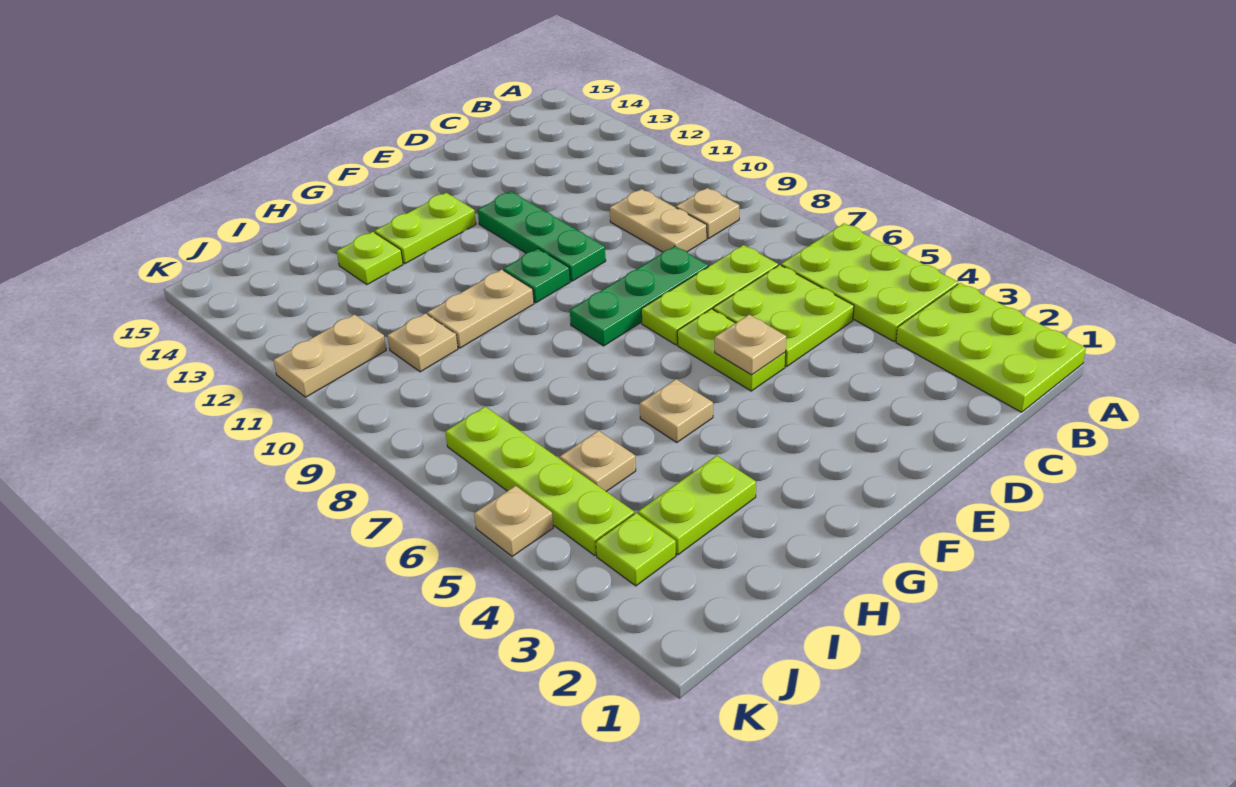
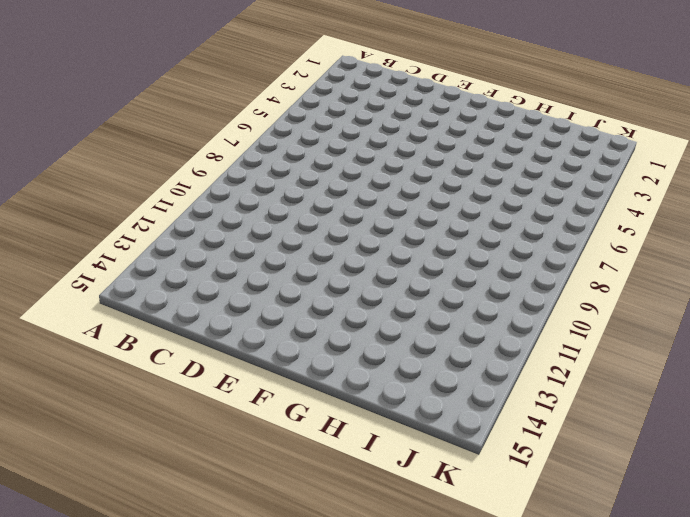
none -> lime 2x3 plate [896,283,1086,412]
none -> lime 2x3 plate [781,223,958,342]
none -> tan 1x1 plate [676,188,739,239]

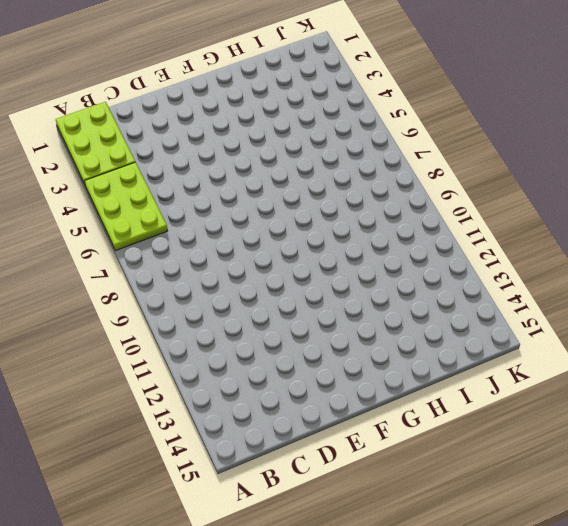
none -> tan 1x1 plate [676,188,739,239]
none -> lime 2x2 plate [713,265,854,366]
none -> lime 1x3 plate [641,245,778,345]

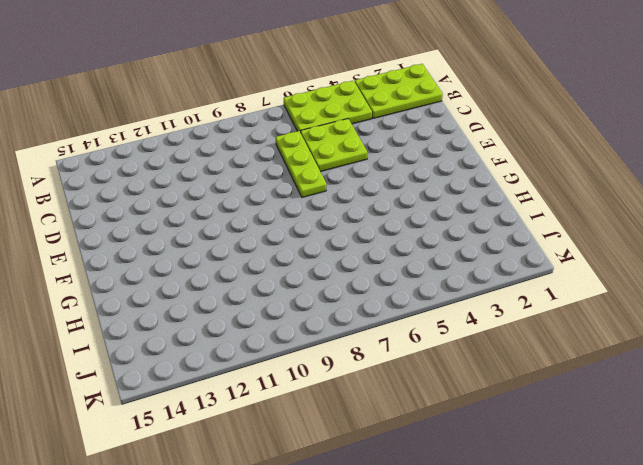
none -> tan 1x1 plate [676,188,739,239]
none -> tan 1x2 plate [610,189,707,252]
none -> green 1x3 plate [570,246,708,346]

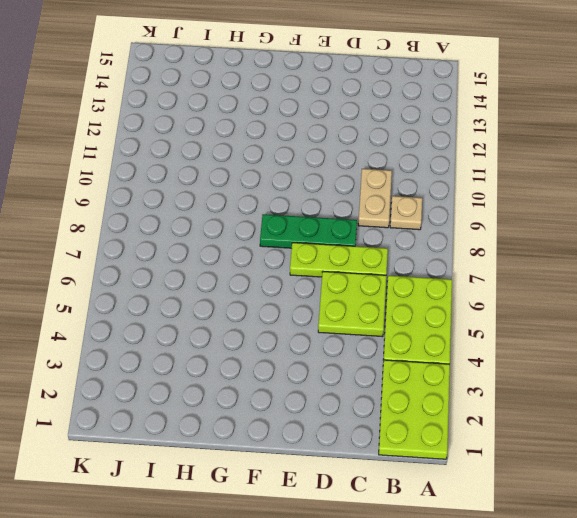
none -> lime 1x2 plate [677,309,786,391]
none -> green 1x3 plate [478,192,606,281]
none -> green 1x1 plate [504,249,570,303]

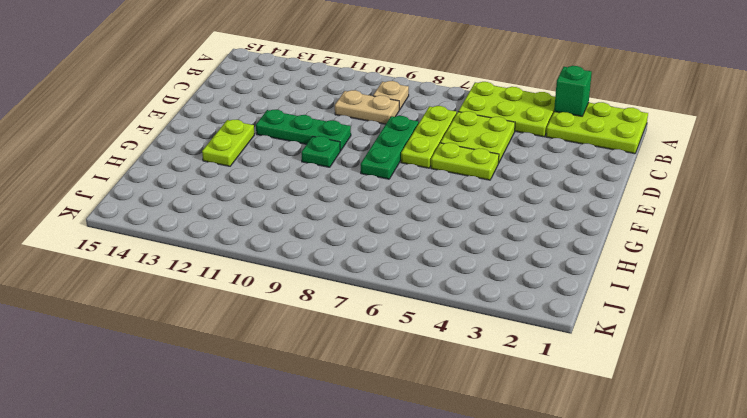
green 1x1 brick [554,66,592,116] -> none
none -> tan 1x1 plate [640,379,713,442]
none -> tan 1x2 plate [427,269,534,348]
none -> lime 1x2 plate [638,456,756,555]

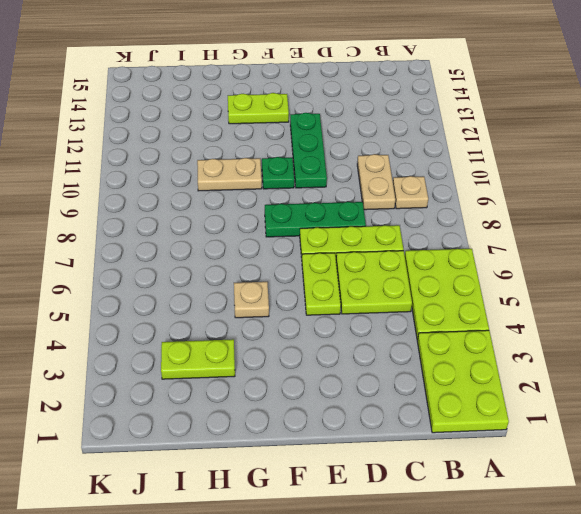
none -> lime 1x1 plate [337,232,403,285]
none -> tan 1x1 plate [560,431,636,491]
none -> tan 1x1 plate [387,313,458,372]

